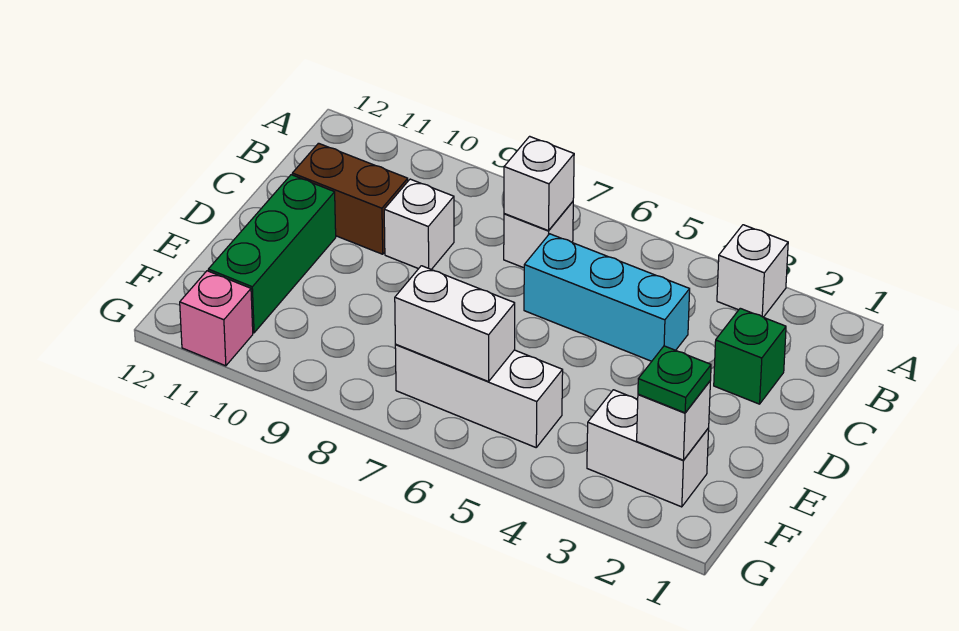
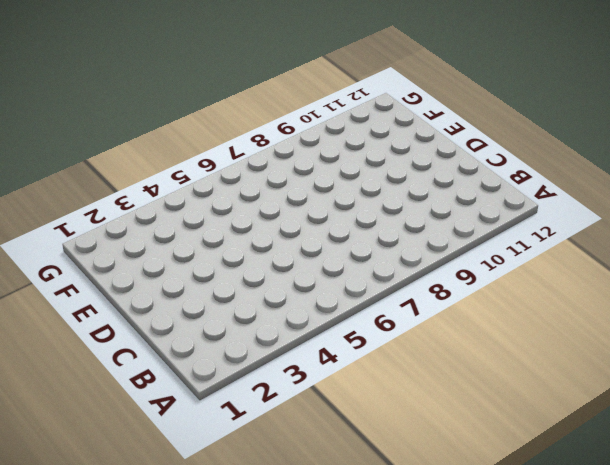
none -> white 1x1 brick [717,225,788,317]
none -> white 1x1 brick [504,202,573,268]
none -> green 1x1 brick [714,308,786,404]

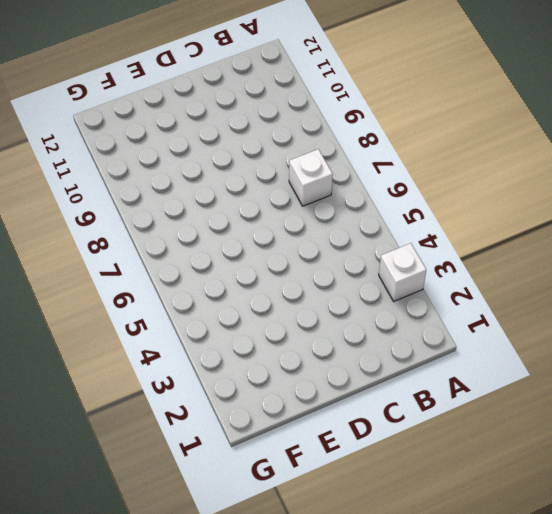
none -> green 1x1 brick [714,308,786,404]
none -> cyan 1x3 brick [524,234,690,361]
none -> white 1x1 brick [384,179,454,269]

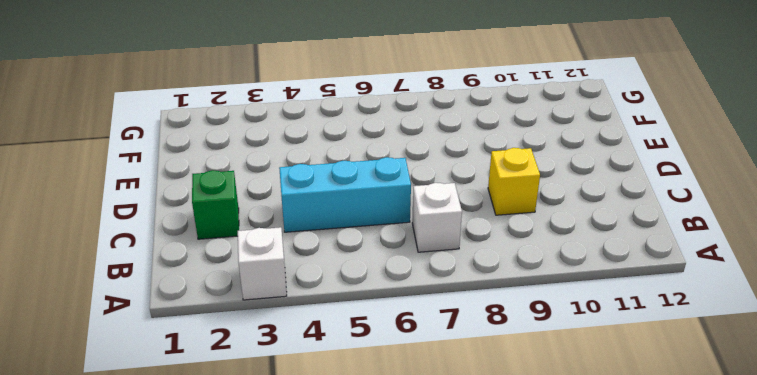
yellow 1x1 brick [488,148,540,215] -> white 1x1 brick [384,179,454,269]
none -> brown 1x2 brick [292,143,408,254]
none -> green 1x3 brick [208,175,336,333]
none -> white 1x2 brick [587,390,709,507]

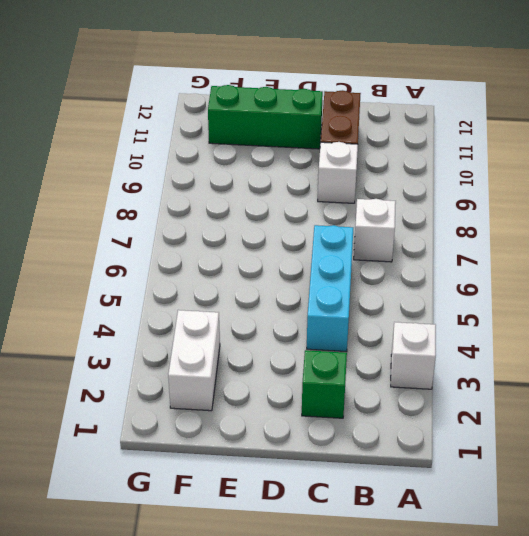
none -> white 1x3 brick [395,345,563,447]
none -> pink 1x1 brick [180,271,253,366]
none -> white 1x1 brick [504,136,574,231]

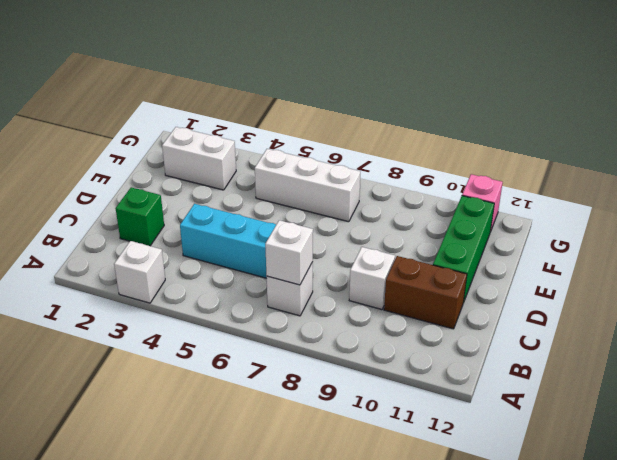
none -> white 1x1 brick [637,381,710,460]
none -> white 1x2 brick [395,266,515,382]
none -> green 1x1 plate [638,346,711,413]

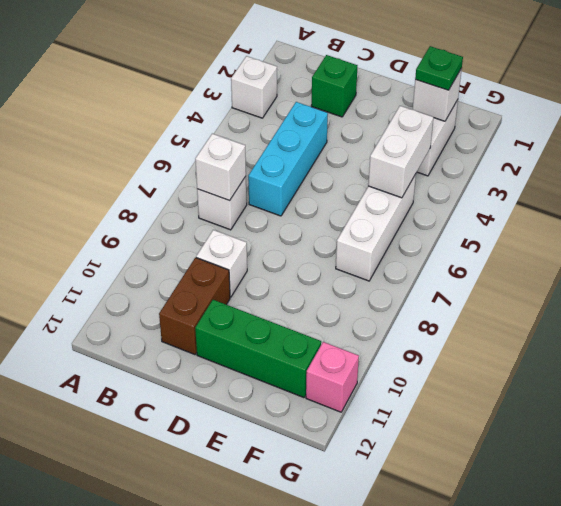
white 1x2 brick [368,106,434,198] -> white 1x2 brick moved to [395,266,515,382]

